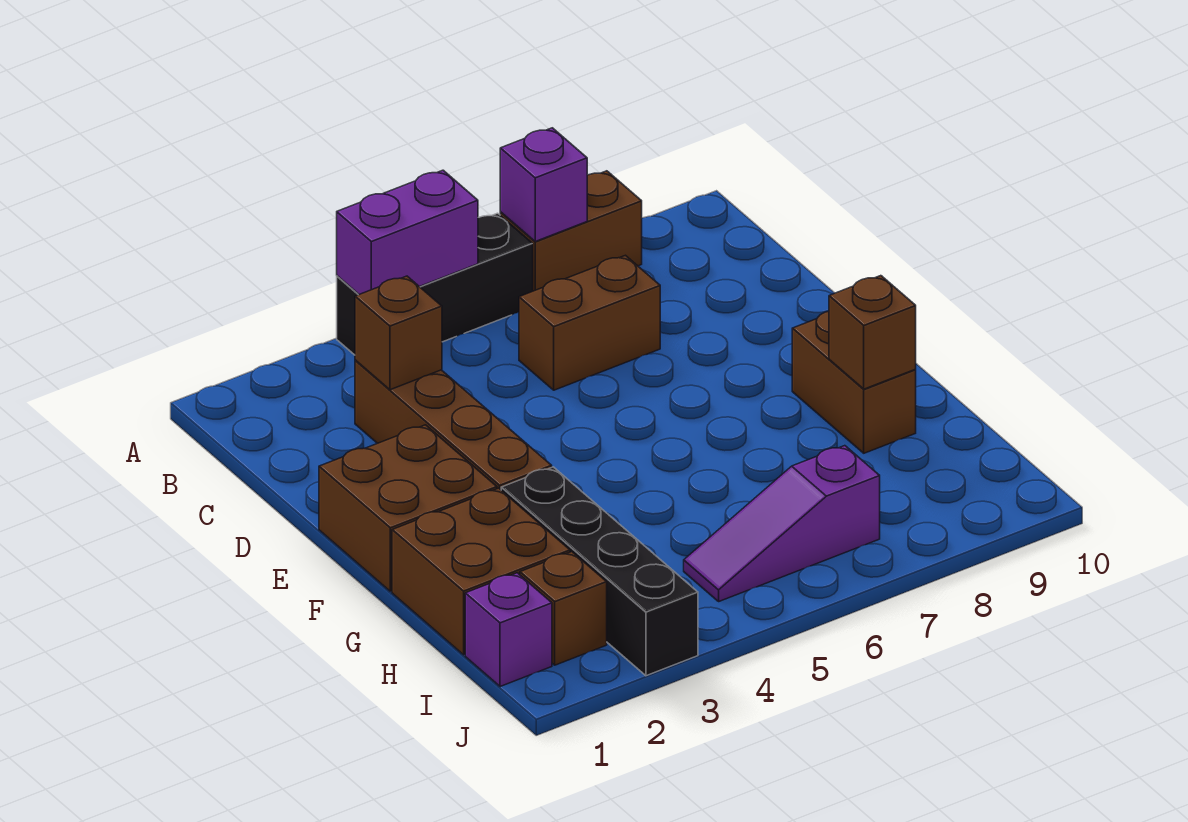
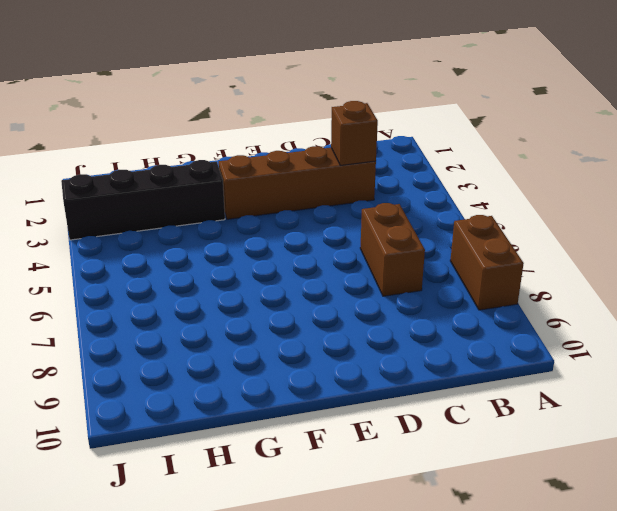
none -> black 1x3 brick [337,213,533,355]
none -> brown 2x2 brick [319,425,497,591]
none -> brown 1x2 brick [792,311,916,453]

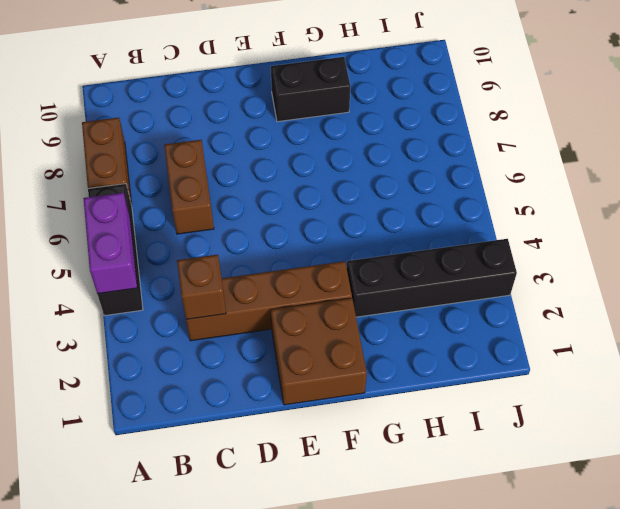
black 1x2 brick [271,57,350,122] -> brown 1x2 brick [792,311,916,453]
none -> brown 2x2 brick [392,488,570,655]
none -> purple 1x1 brick [465,573,552,687]
none -> brown 1x1 brick [520,552,607,665]

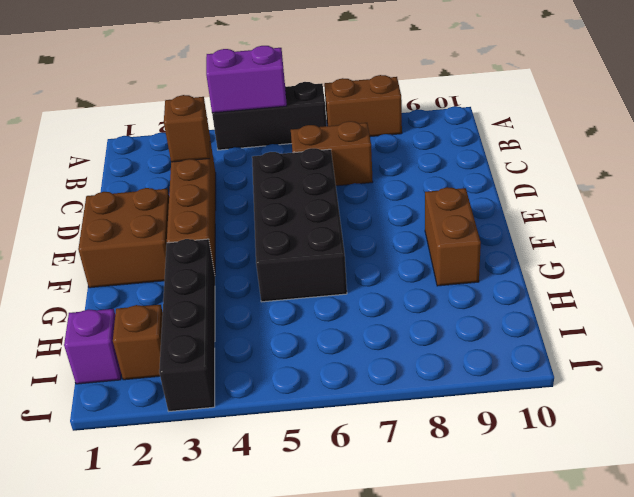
black 2x4 brick [252,148,347,302] -> none
none -> brown 2x2 brick [392,488,570,655]
none -> purple 1x3 slope [684,446,880,601]
none -> purple 1x1 brick [500,128,587,241]

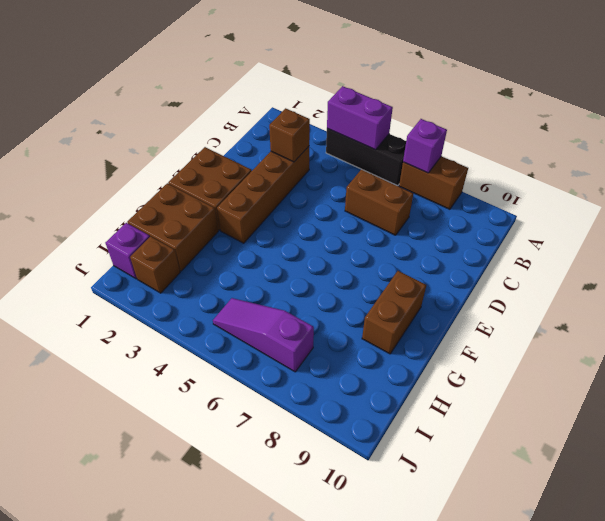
none -> black 1x4 brick [501,467,698,676]
none -> brown 1x1 brick [829,276,916,389]

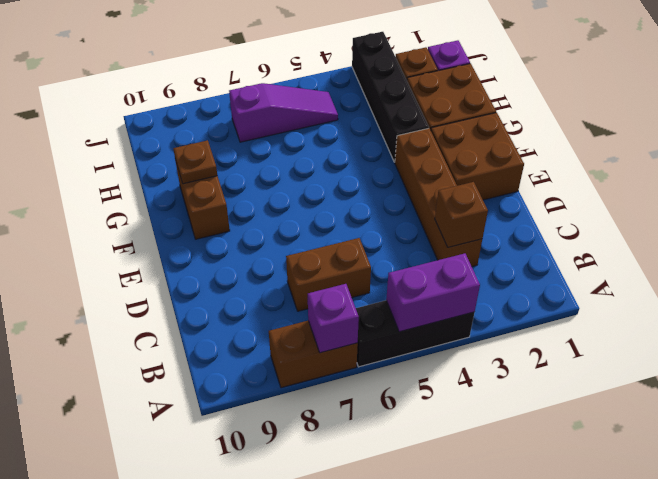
brown 1x1 plate [173,140,217,184] -> brown 1x1 brick [829,276,916,389]

